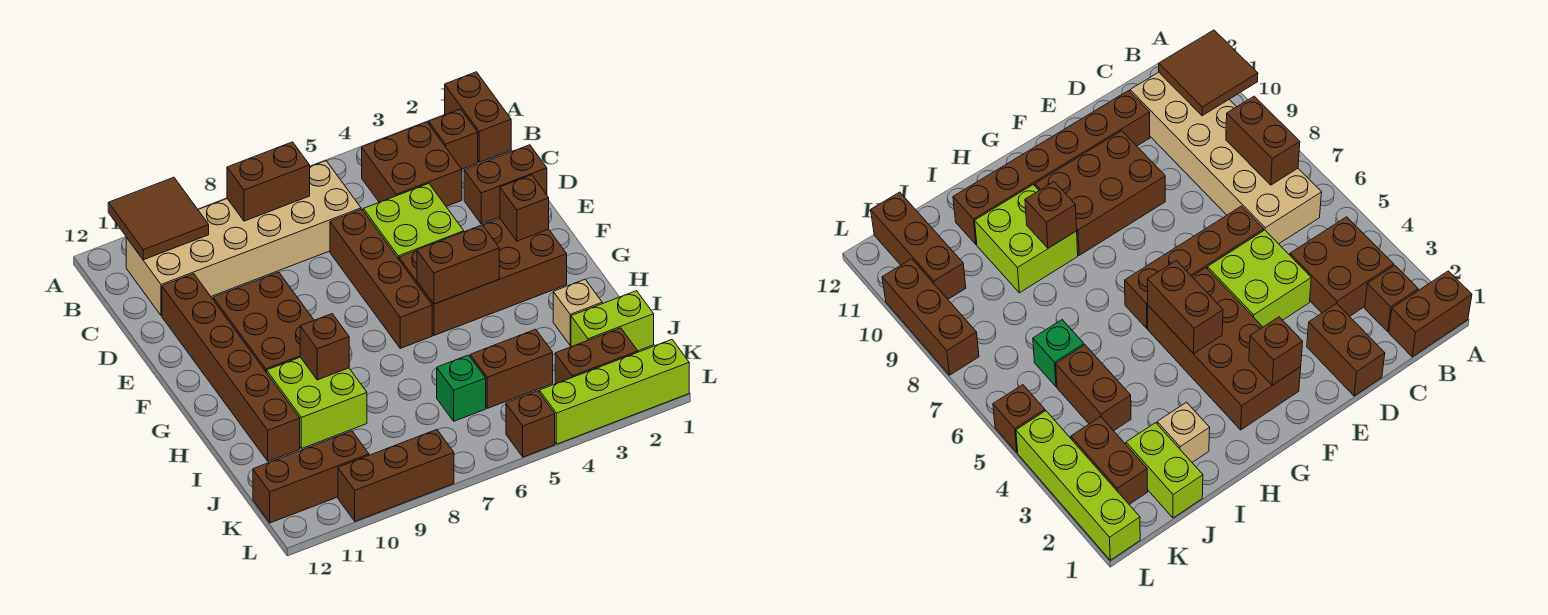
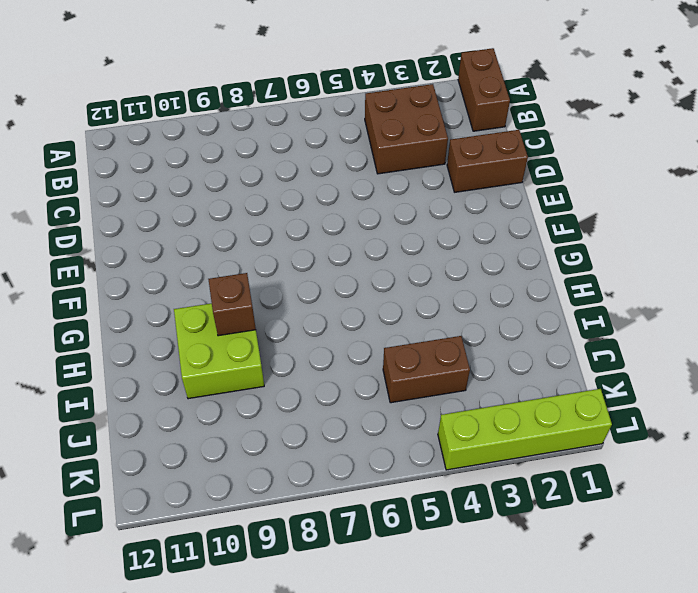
none -> brown 1x1 brick [429,109,478,169]
none -> tan 2x6 brick [126,161,361,316]
none -> lime 2x2 brick [363,184,464,259]

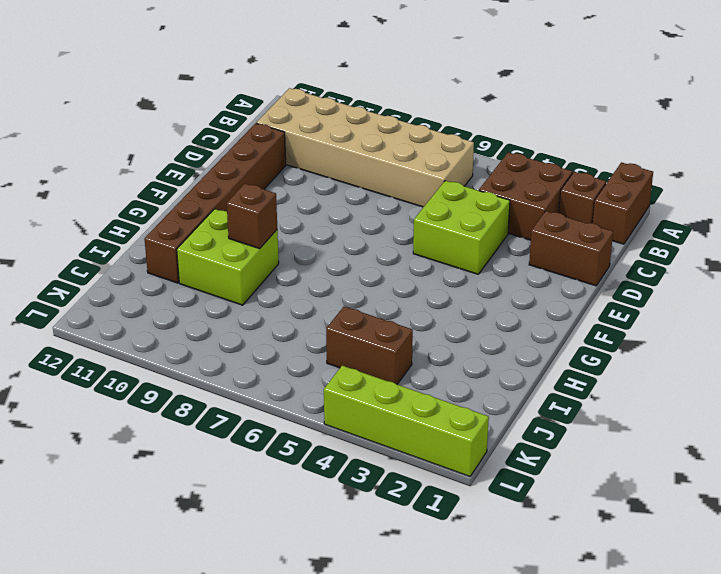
none -> brown 1x4 brick [330,209,432,348]
none -> brown 2x3 brick [213,272,314,373]
none -> brown 2x4 brick [399,219,567,335]

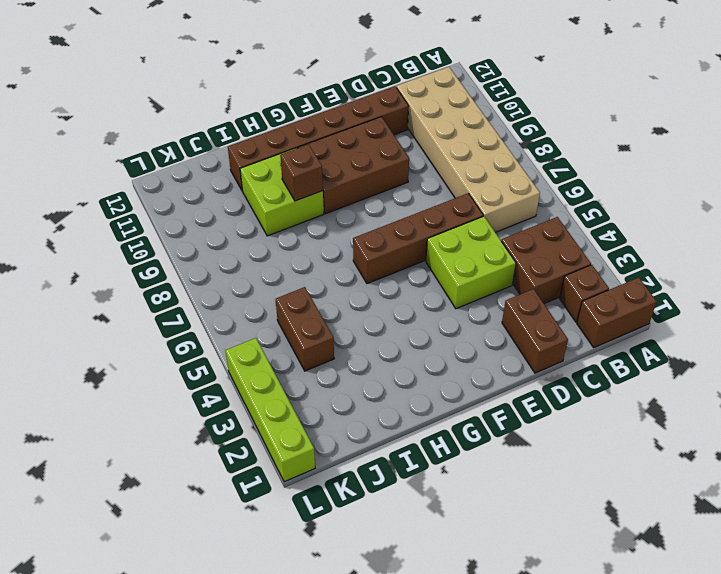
none -> brown 2x4 brick [399,219,567,335]
none -> tan 1x1 brick [553,279,602,346]
none -> lime 1x2 brick [571,291,654,351]

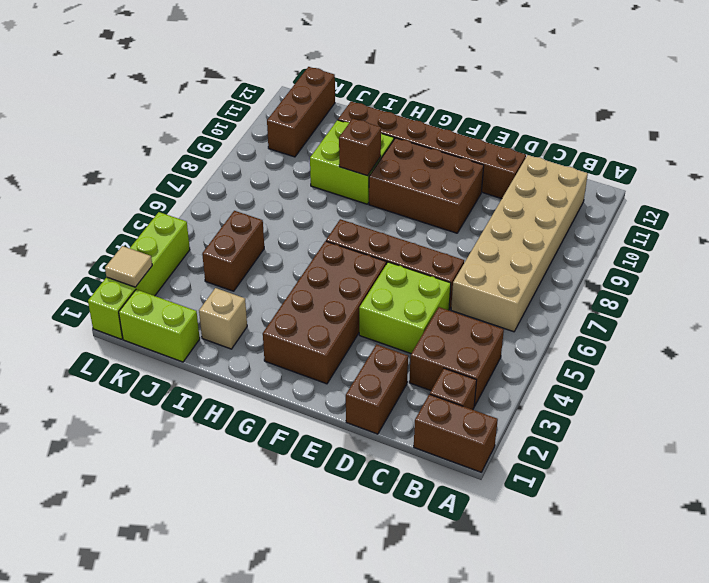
lime 1x2 brick [119,289,200,362] -> lime 1x2 brick turned to [571,291,654,351]
tan 1x1 tile [105,246,152,287] -> none
none -> green 1x1 brick [437,355,486,421]
none -> brown 1x2 brick [555,328,638,384]
none -> brown 1x1 brick [506,391,555,457]

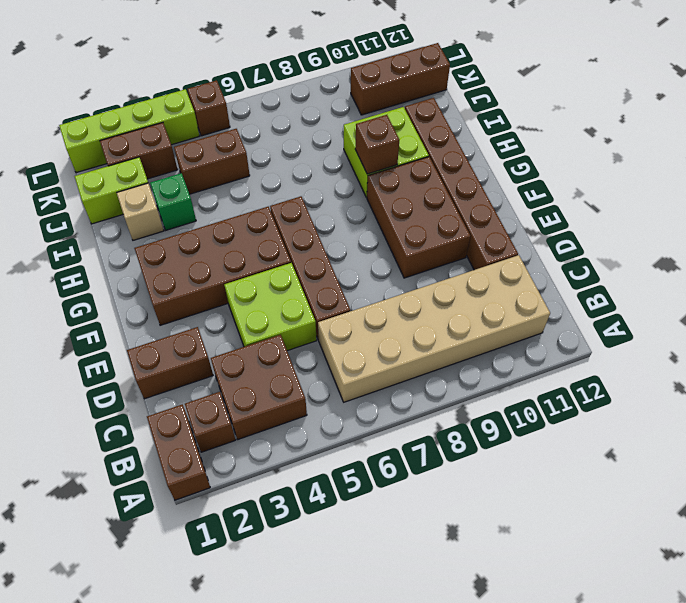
green 1x1 brick [150,173,196,230] -> green 1x1 brick moved to [437,355,486,421]
none -> brown 1x3 brick [338,430,454,521]
none -> brown 2x2 tile [108,177,209,260]
none -> brown 1x2 brick [227,142,310,221]

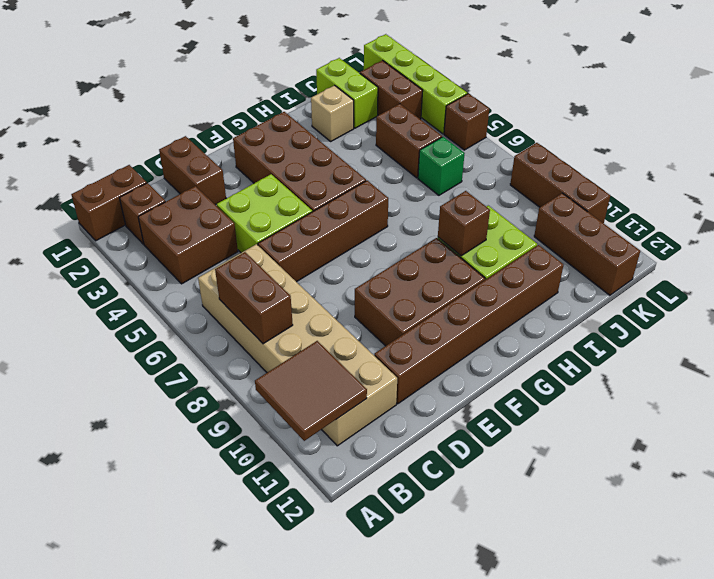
none -> brown 1x1 brick [500,175,549,241]
none -> brown 1x2 brick [417,225,499,304]

